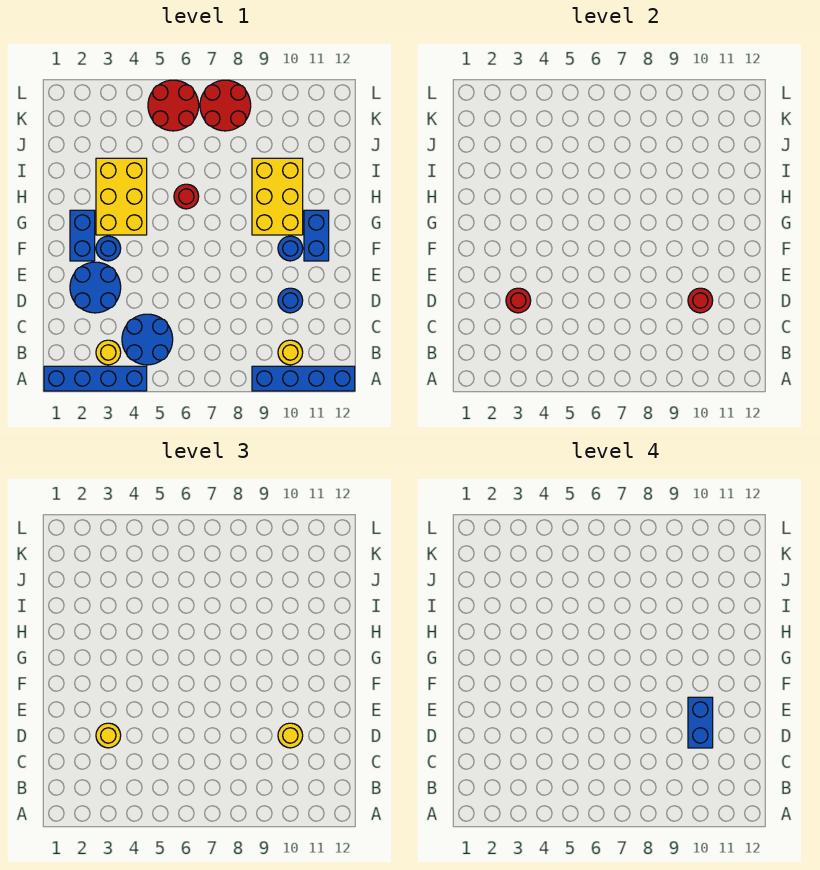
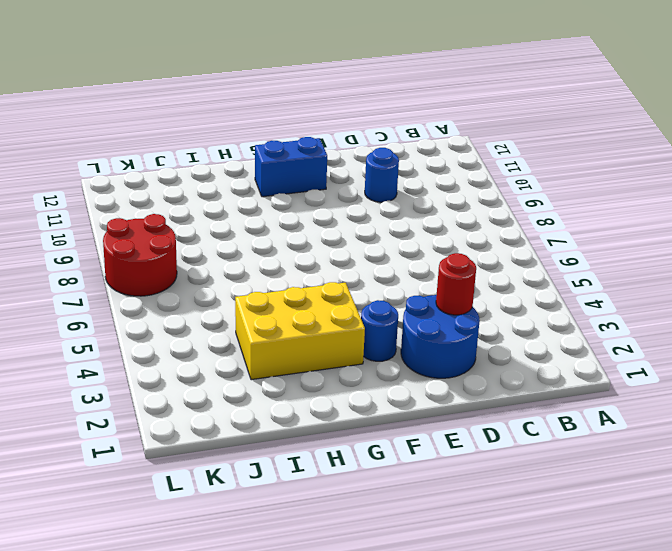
none -> blue 1x4 brick [44,366,147,391]
none -> blue 1x4 brick [252,366,355,391]
none -> yellow 1x1 round brick [96,340,121,365]

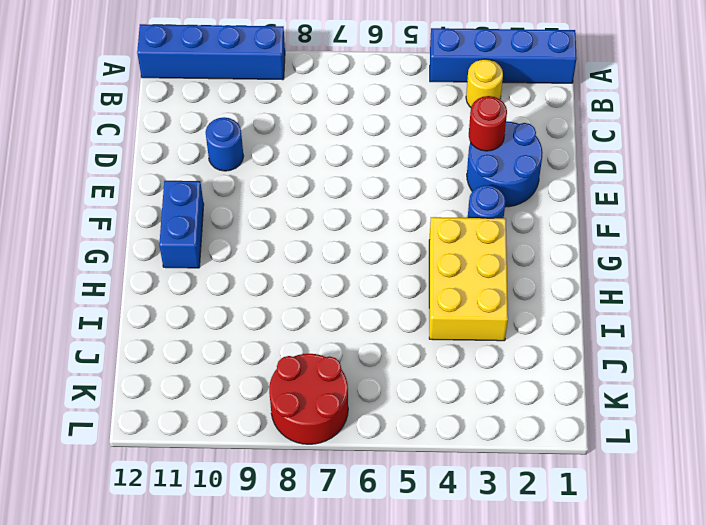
none -> blue 2x2 round brick [122,314,173,365]
none -> yellow 1x1 round brick [278,340,303,365]
none -> blue 1x2 brick [70,210,95,261]

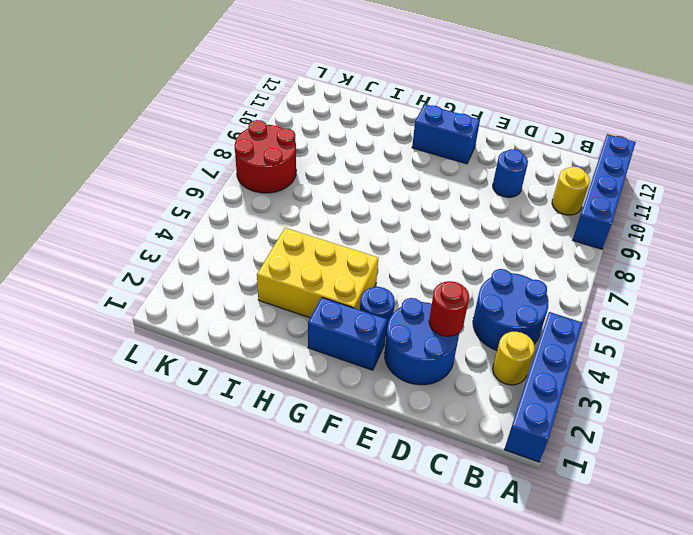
none -> blue 1x1 round brick [278,236,303,261]
none -> yellow 2x3 brick [252,158,303,235]
none -> red 1x1 round brick [174,184,199,209]

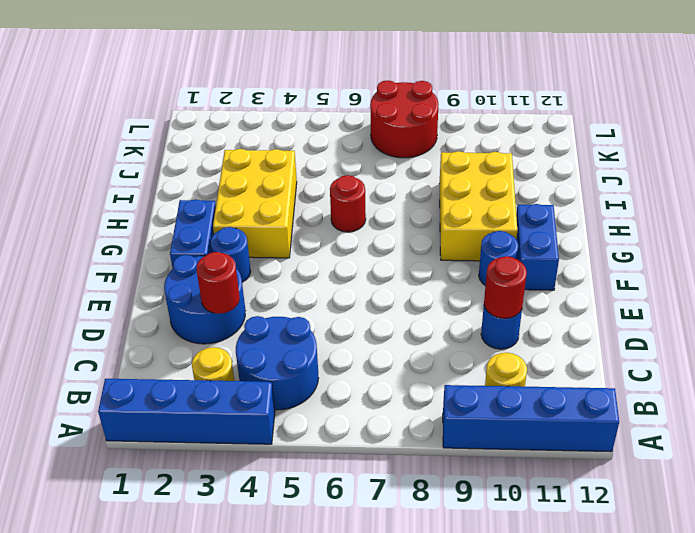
none -> red 2x2 round brick [148,80,199,131]
none -> yellow 1x1 round brick [96,723,121,748]
none -> yellow 1x1 round brick [278,723,303,748]

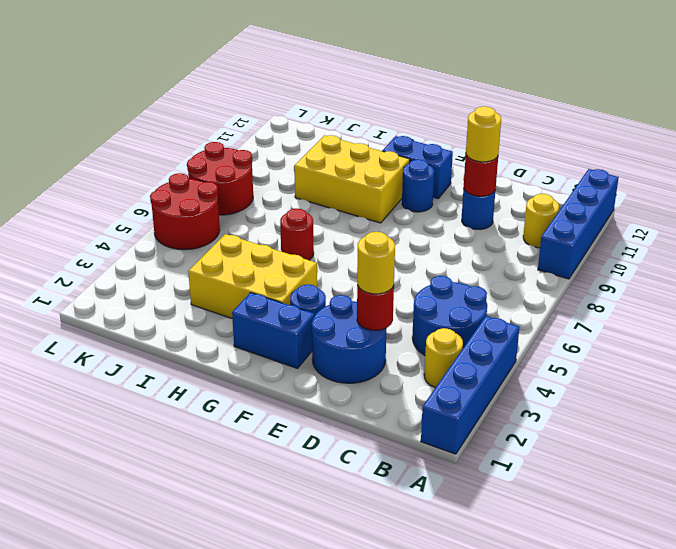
none -> blue 1x2 brick [688,697,713,748]

